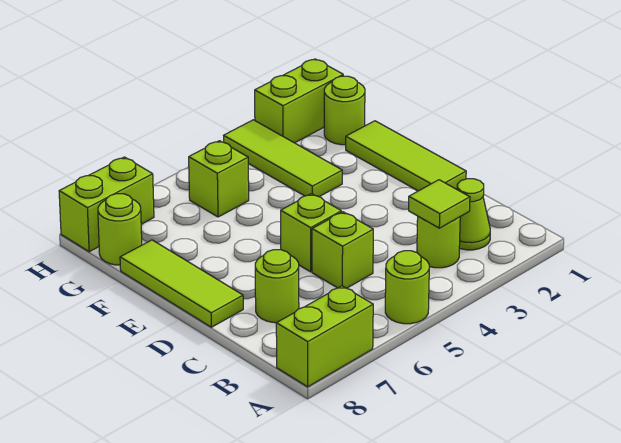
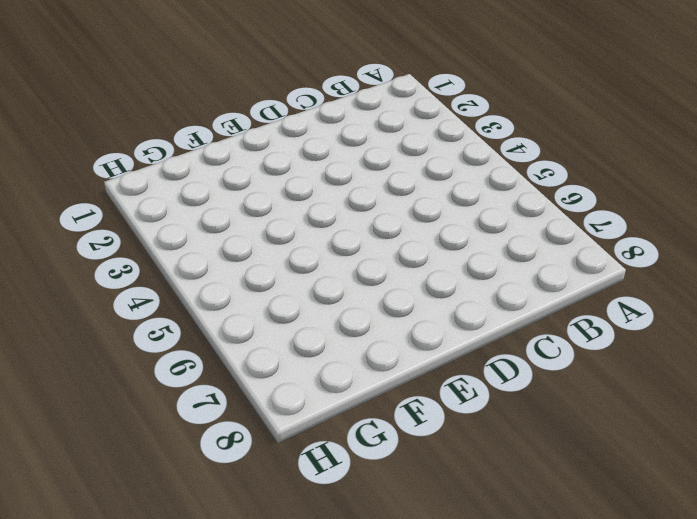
none -> lime 1x1 round brick [385,251,429,324]
none -> lime 1x2 brick [276,286,373,387]
none -> lime 1x1 cone [457,179,490,250]

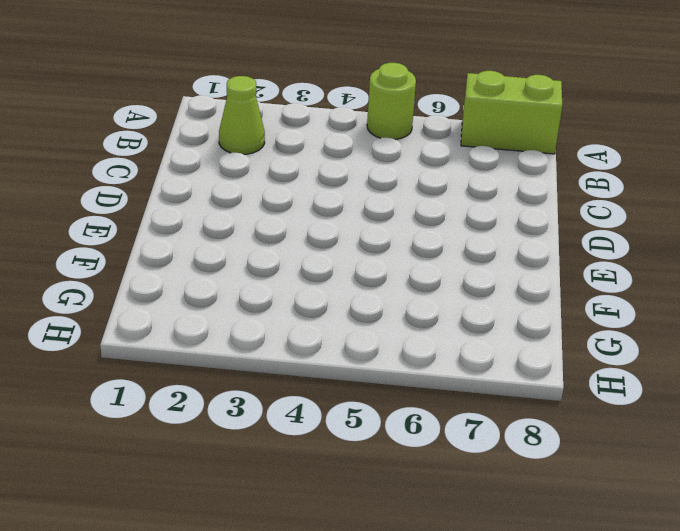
none -> lime 1x1 round brick [417,217,460,268]
none -> lime 1x1 brick [312,212,373,288]
none -> lime 1x1 round brick [255,250,299,323]

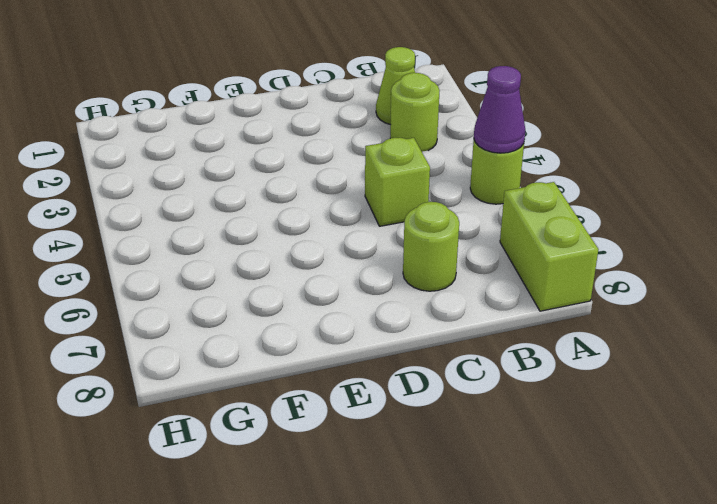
purple 1x1 cone [474,66,525,153] -> none
none -> lime 1x3 tile [346,121,466,191]
none -> lime 1x1 brick [281,194,341,272]
none -> lime 1x3 tile [120,240,243,327]

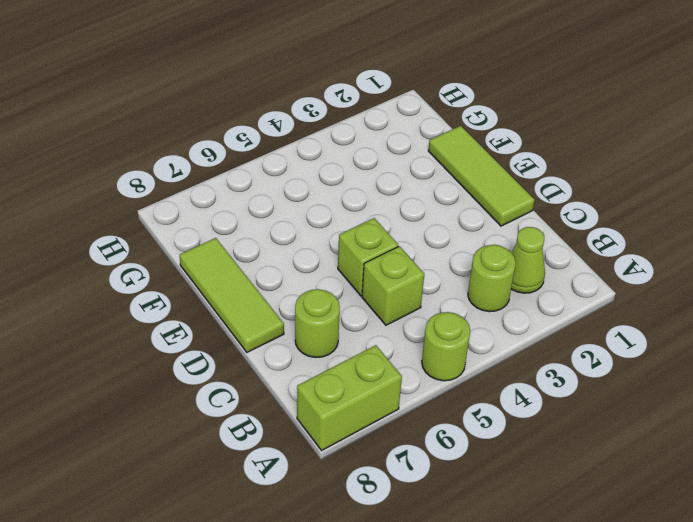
none -> lime 1x3 tile [224,120,342,197]
none -> lime 1x1 round brick [324,76,365,145]
none -> lime 1x1 brick [189,141,249,217]

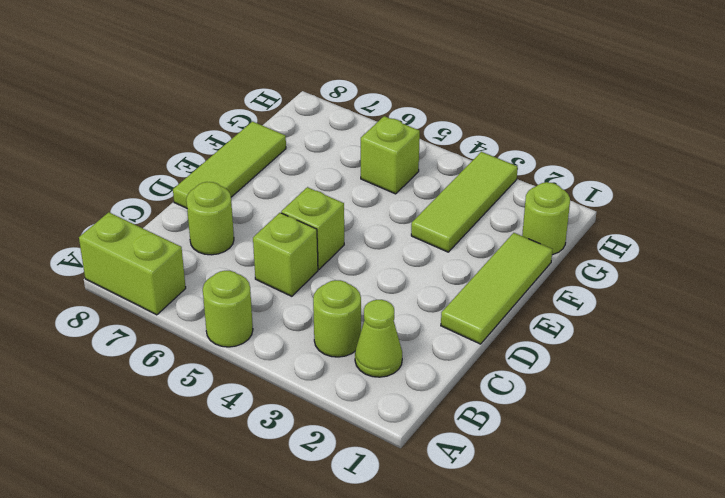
none -> lime 1x1 round brick [98,194,142,265]
none -> lime 1x2 brick [255,59,343,143]
none -> lime 1x2 brick [59,157,154,252]

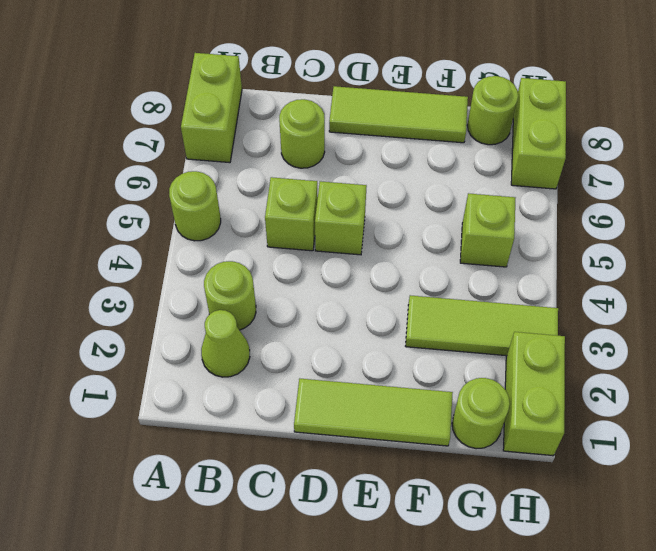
none -> lime 1x1 tile [409,180,470,228]

